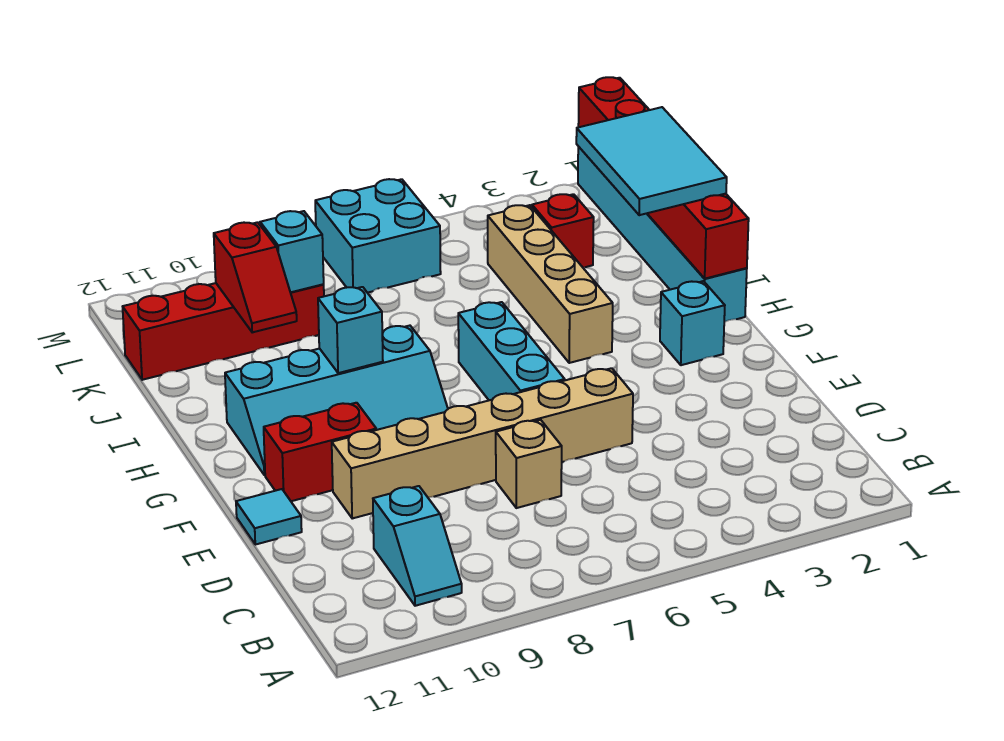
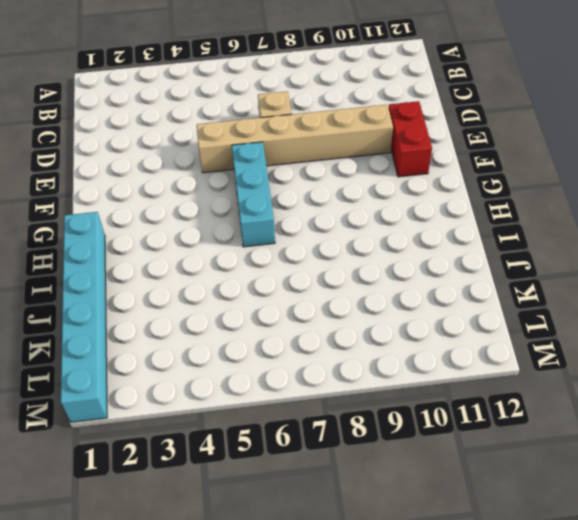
red 1x2 brick [389,101,432,177] -> red 1x2 brick turned to [264,403,376,501]
none -> cyan 1x2 slope [373,486,462,606]
none -> cyan 1x1 tile [236,489,302,545]
none -> cyan 1x1 brick [660,281,725,365]

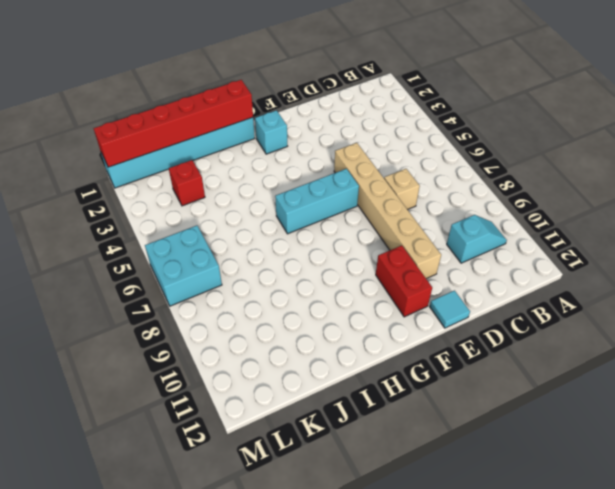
none -> cyan 2x4 slope [225,326,448,475]
none -> tan 1x4 brick [488,205,613,363]
none -> red 1x4 brick [123,283,324,380]

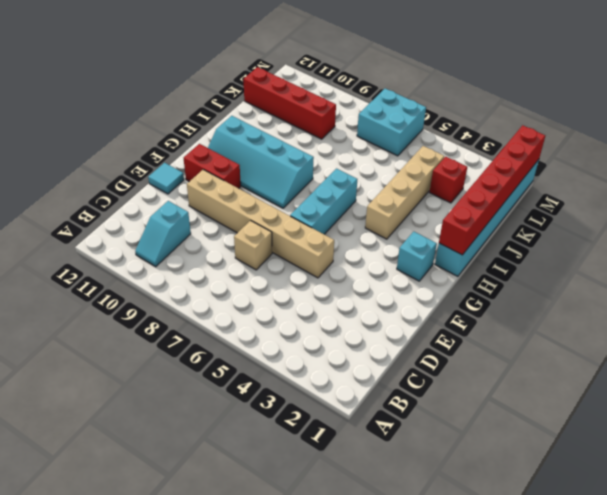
none -> cyan 1x1 brick [318,287,383,373]
none -> red 1x2 slope [214,222,297,332]
none -> cyan 1x1 brick [260,211,324,292]

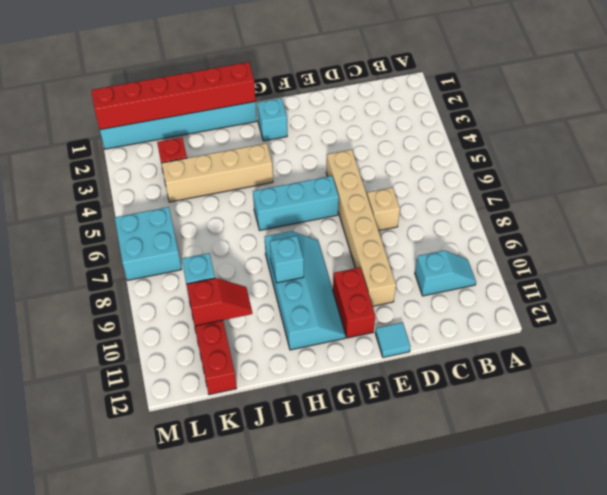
none -> cyan 2x3 tile [576,107,727,215]

